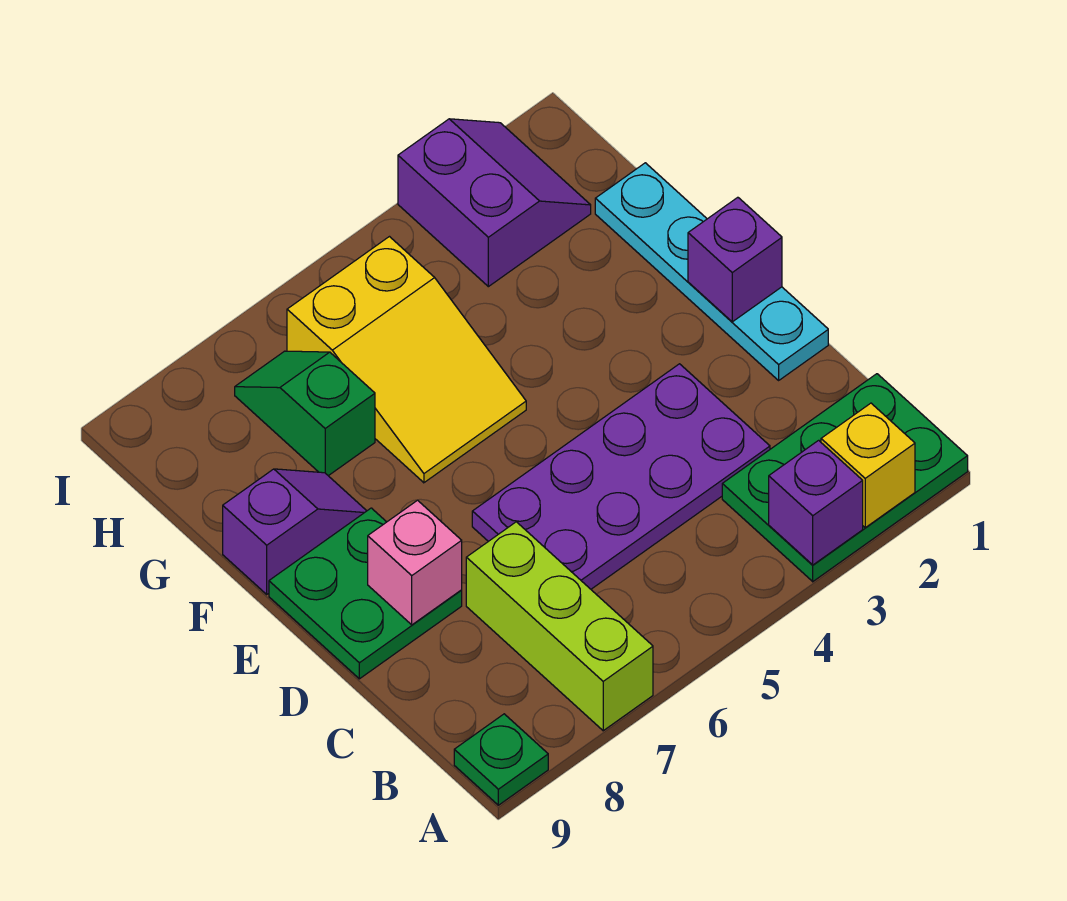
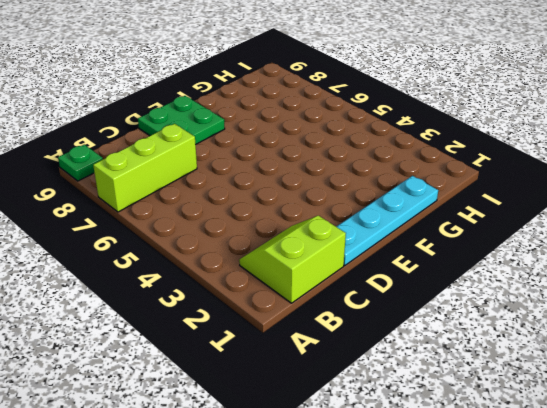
lime 2x2 slope [239,216,346,303] -> green 2x3 plate [722,374,968,582]
none -> purple 2x4 plate [472,364,770,589]
none -> yellow 2x3 slope [287,237,526,483]
none -> purple 1x2 slope [223,469,366,594]

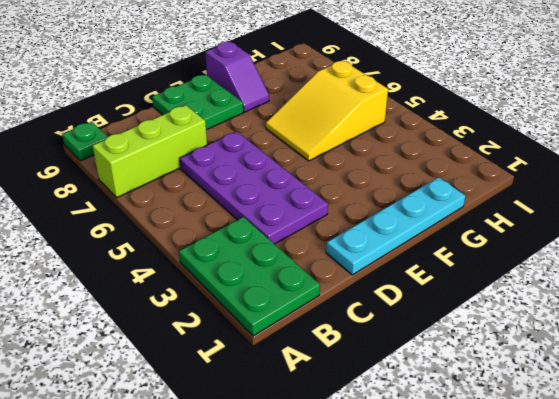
none -> green 1x2 slope [235,351,375,476]
none -> purple 2x2 slope [398,119,591,287]
none -> yellow 1x1 brick [821,403,915,528]

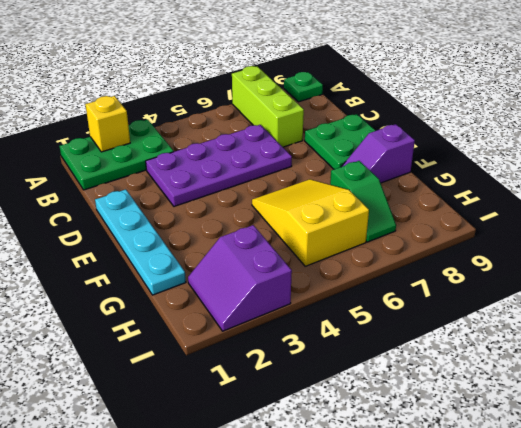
none -> purple 1x1 brick [769,440,863,565]
none -> pink 1x1 brick [368,500,462,625]
none -> purple 1x1 brick [688,197,782,322]

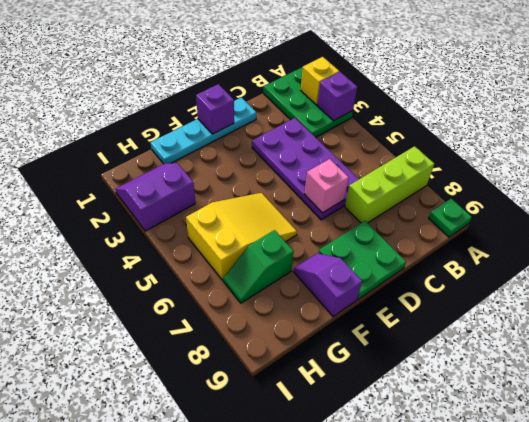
pink 1x1 brick [305,159,349,213] -> pink 1x1 brick moved to [368,500,462,625]

